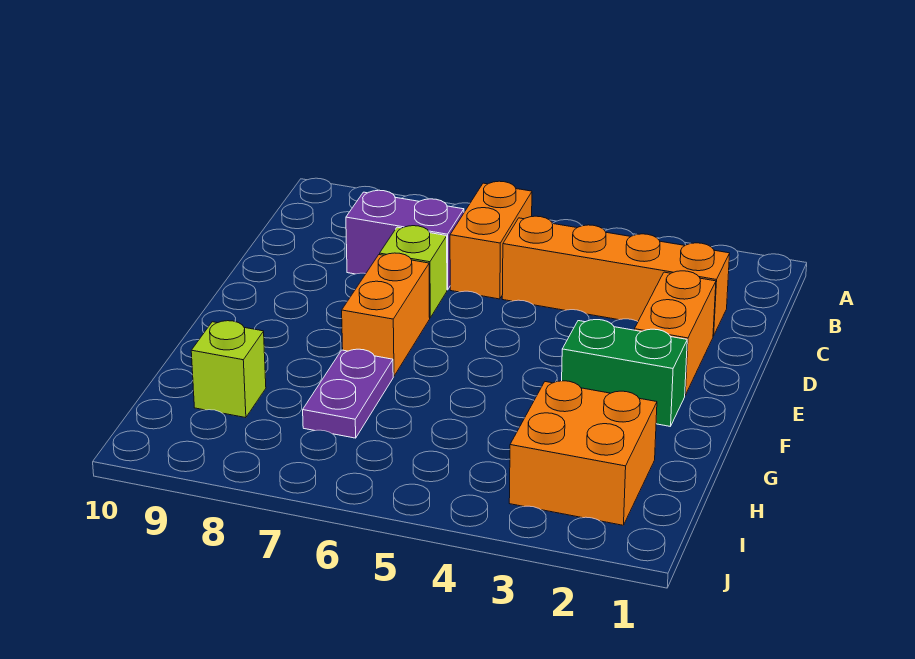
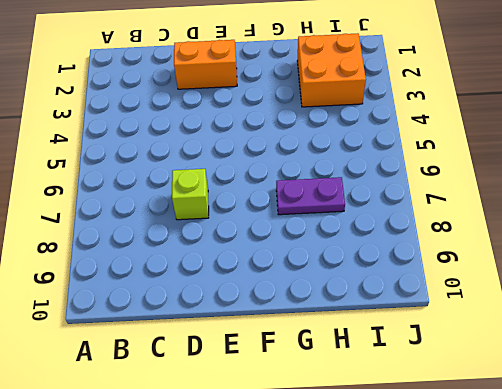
none -> orange 1x2 brick [450,181,532,299]
none -> orange 1x4 brick [502,216,730,336]

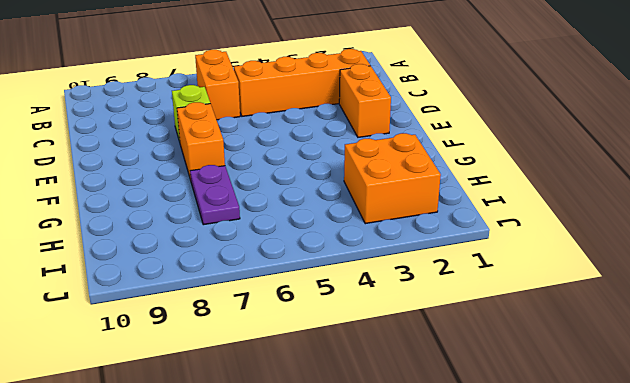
none -> purple 1x2 brick [346,190,464,290]
none -> green 1x2 brick [562,320,687,426]

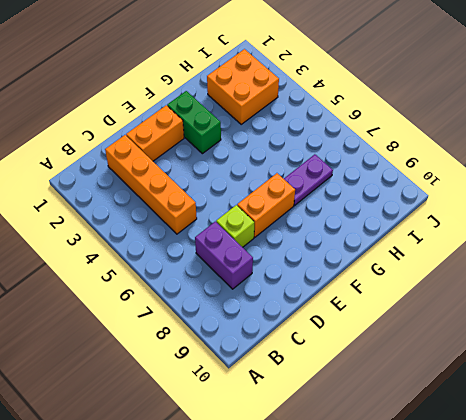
none -> orange 1x2 brick [450,181,532,299]
none -> lime 1x1 brick [191,321,266,418]

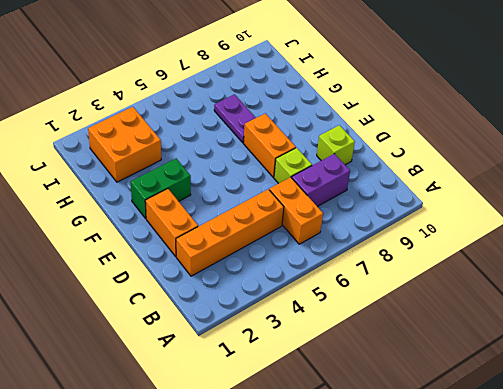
lime 1x1 brick [317,125,355,165] -> lime 1x1 brick moved to [191,321,266,418]

